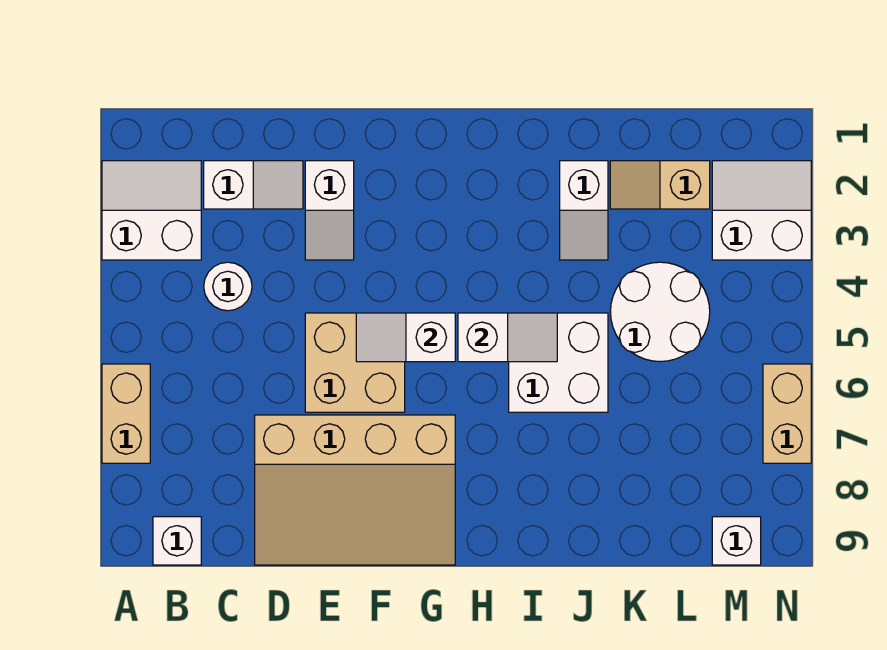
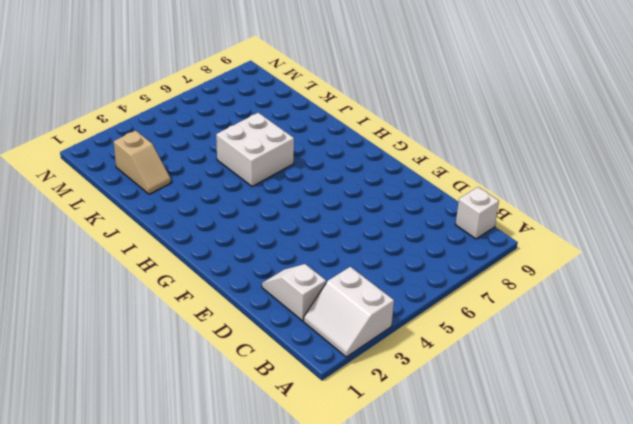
none -> tan 1x2 brick [102,364,150,463]
none -> white 1x1 round brick [204,262,252,311]
none -> tan 3x4 slope [255,415,455,565]

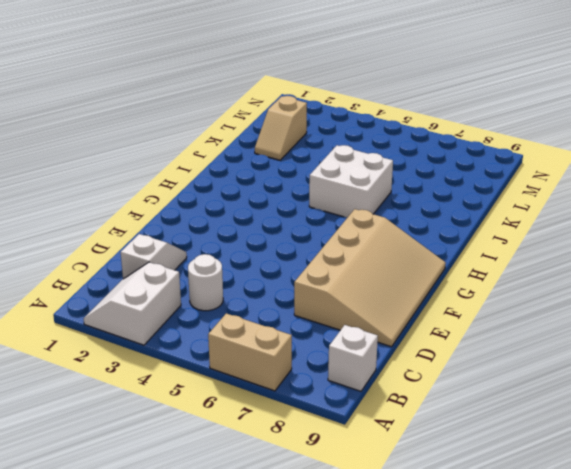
none -> white 1x2 slope [305,161,354,260]
none -> tan 2x2 brick [305,313,405,412]
none -> white 1x2 slope [560,161,608,260]

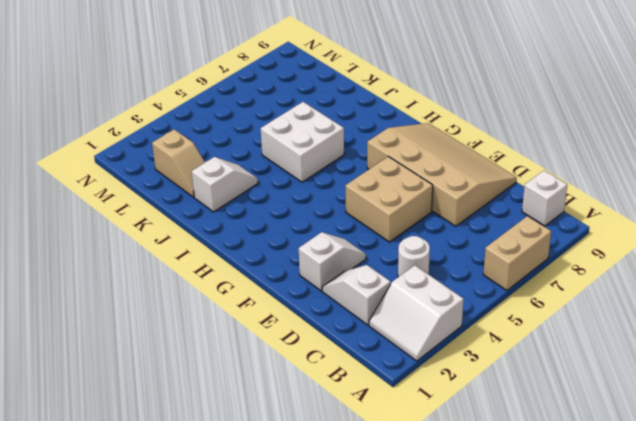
none -> white 2x2 round brick [611,262,710,362]
none -> white 2x2 slope [712,161,811,260]
none -> white 1x1 brick [712,517,761,565]

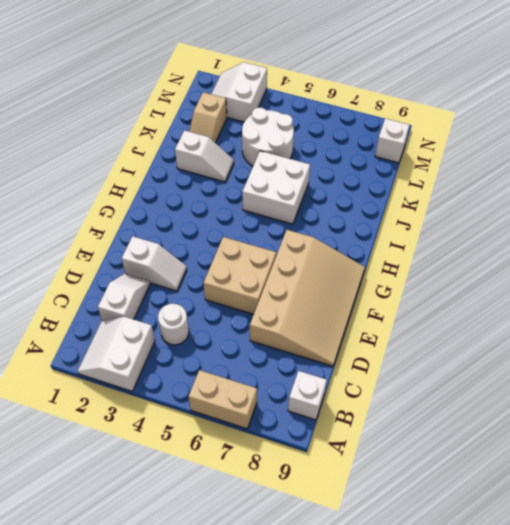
none -> tan 1x2 brick [763,364,811,463]
none -> white 1x2 slope [356,313,455,362]
none -> white 1x2 slope [458,313,557,362]

